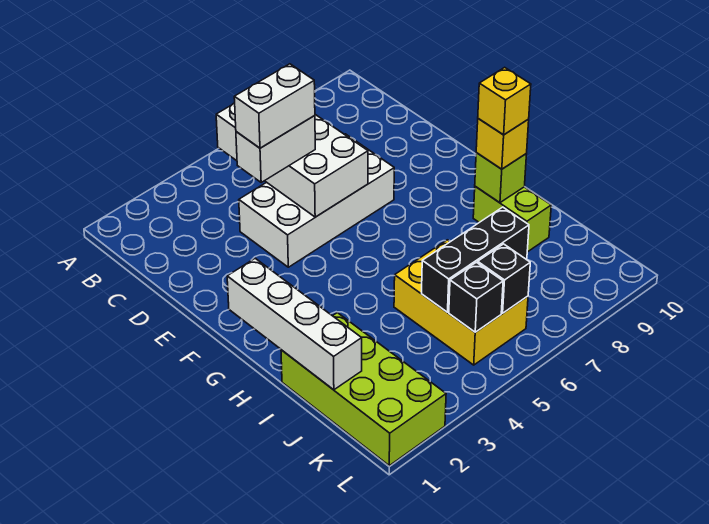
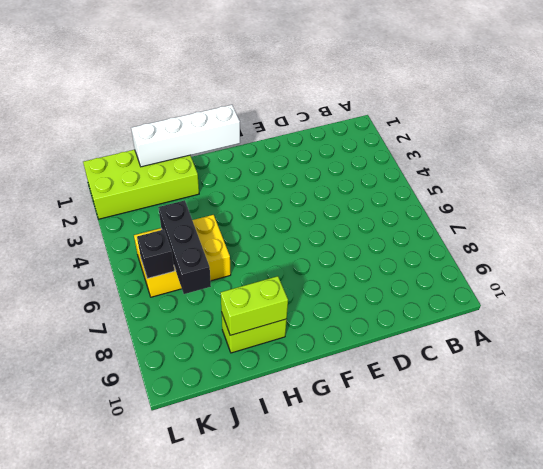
lime 1x2 brick [221,276,288,335] -> lime 1x1 brick [475,153,526,203]
none -> white 2x4 brick [239,134,394,267]
none -> white 2x4 brick [216,103,368,217]
none -> black 1x1 brick [449,262,503,332]

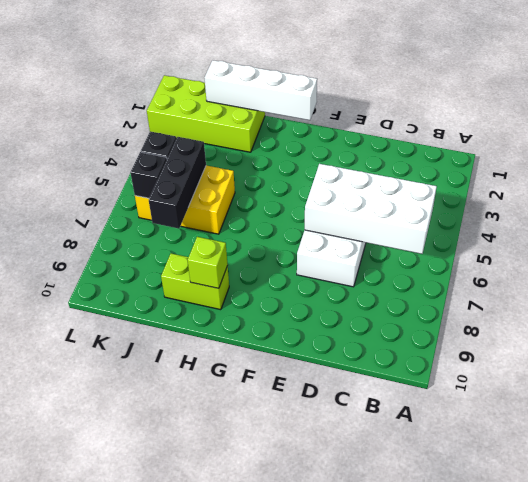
none -> white 1x2 brick [236,116,315,182]
none -> yellow 1x1 brick [476,119,529,169]
none -> white 1x2 brick [234,64,315,148]

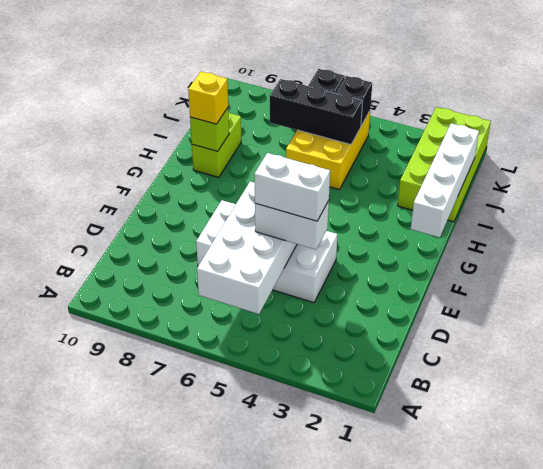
none -> yellow 1x1 brick [478,67,531,135]

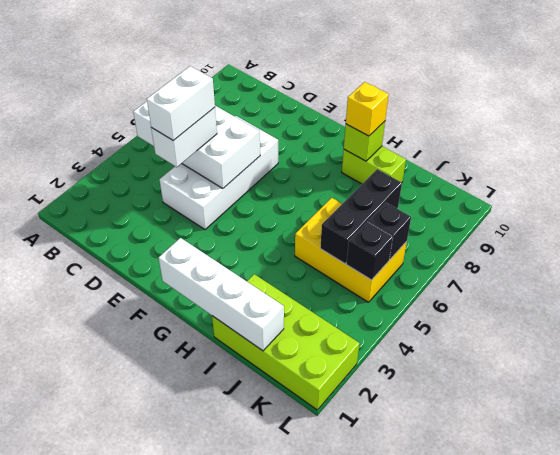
none -> yellow 1x1 brick [478,67,531,135]

